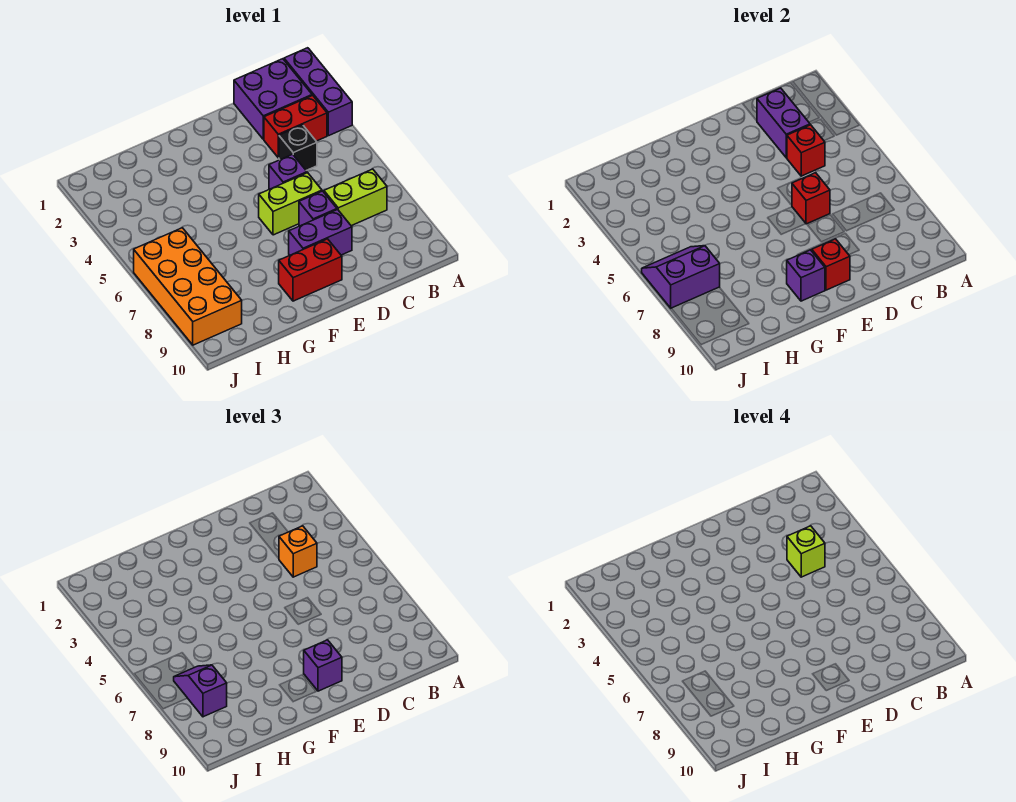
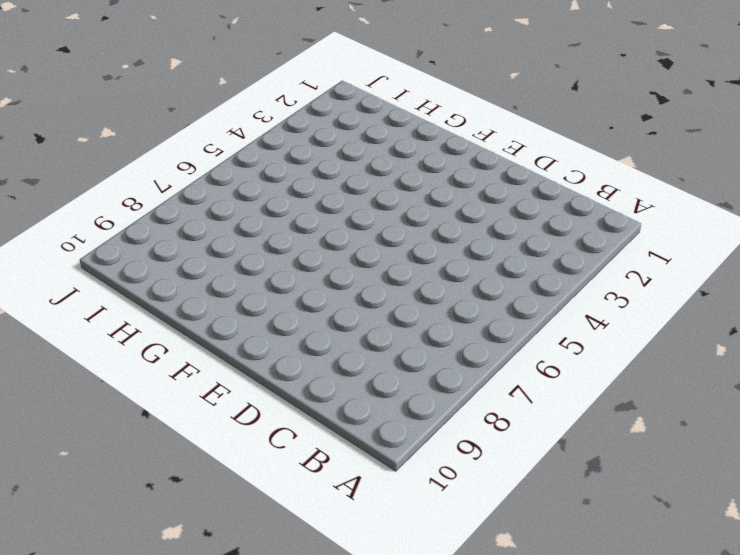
none -> purple 1x3 brick [284,48,352,136]
none -> purple 2x2 brick [234,59,312,139]
none -> red 1x2 brick [264,96,327,158]

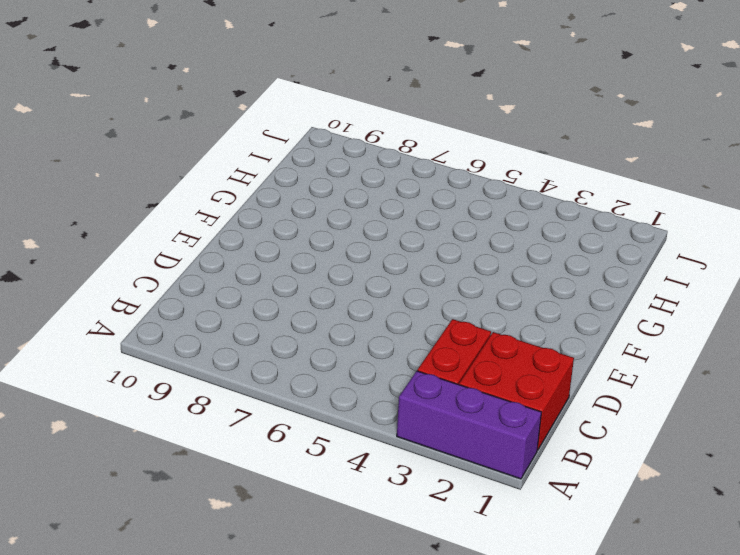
red 2x2 brick [459,332,574,450] -> purple 2x2 brick [234,59,312,139]
none -> lime 1x2 brick [324,169,387,226]
none -> black 1x1 brick [279,125,317,170]
none -> purple 1x1 brick [269,154,307,189]

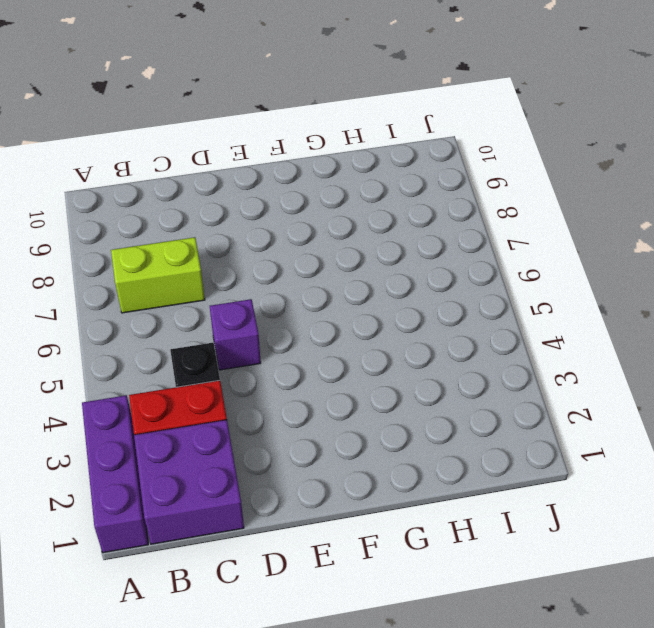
none -> lime 1x2 brick [259,173,322,235]
none -> purple 1x1 brick [299,191,337,226]
none -> purple 1x2 brick [289,210,352,255]

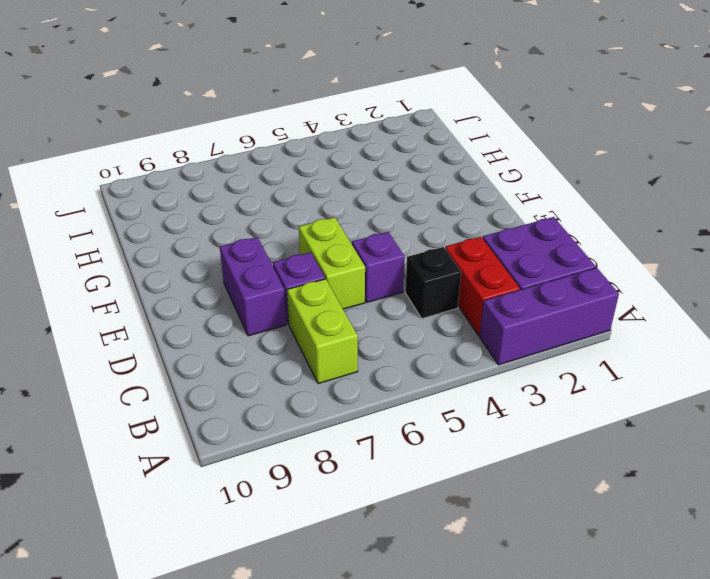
none -> red 1x2 brick [279,239,342,301]
none -> orange 2x4 brick [134,228,242,345]
none -> purple 1x2 brick [757,88,810,158]

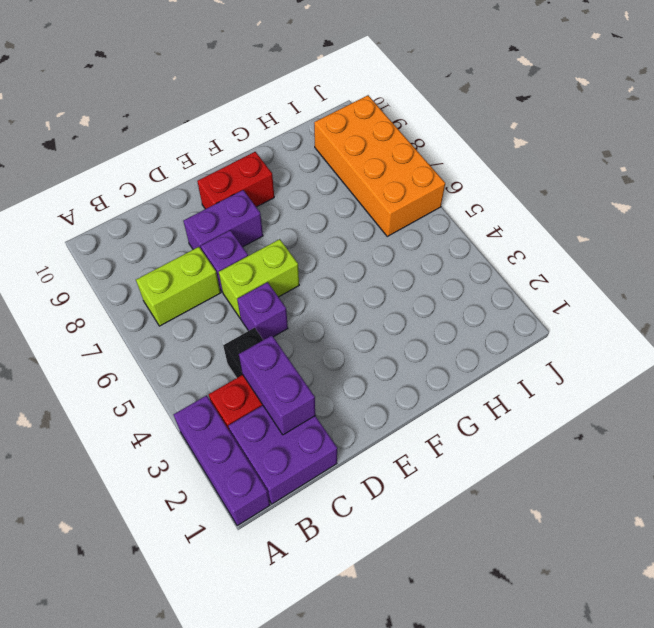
none -> red 1x1 brick [787,125,825,176]
none -> red 1x1 brick [792,173,830,224]
none -> red 1x1 brick [812,239,850,290]

